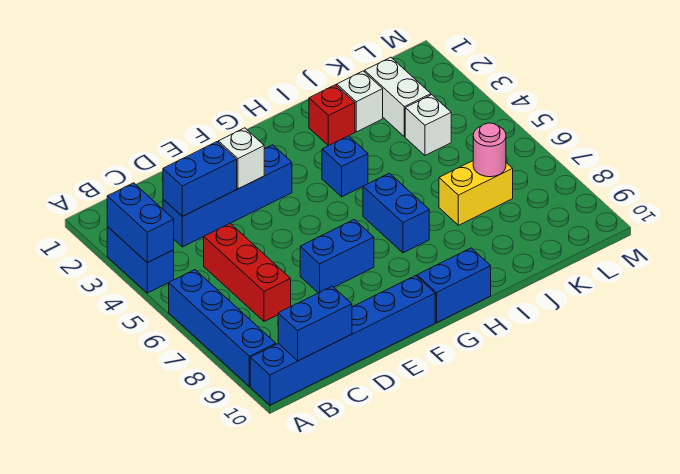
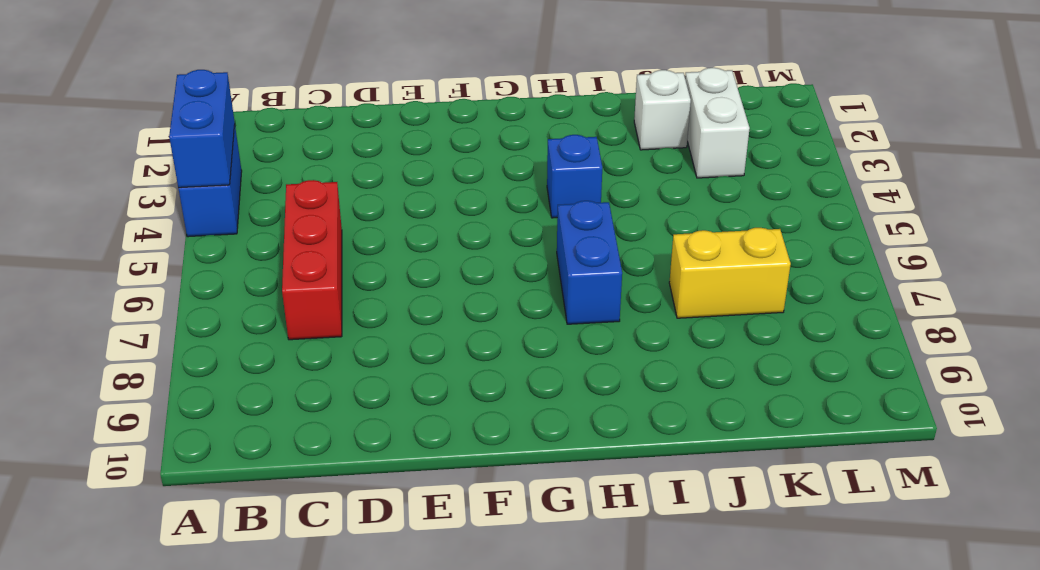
none -> blue 1x4 brick [169,270,276,387]
none -> blue 1x6 brick [250,276,435,405]
none -> blue 1x4 brick [163,145,292,247]

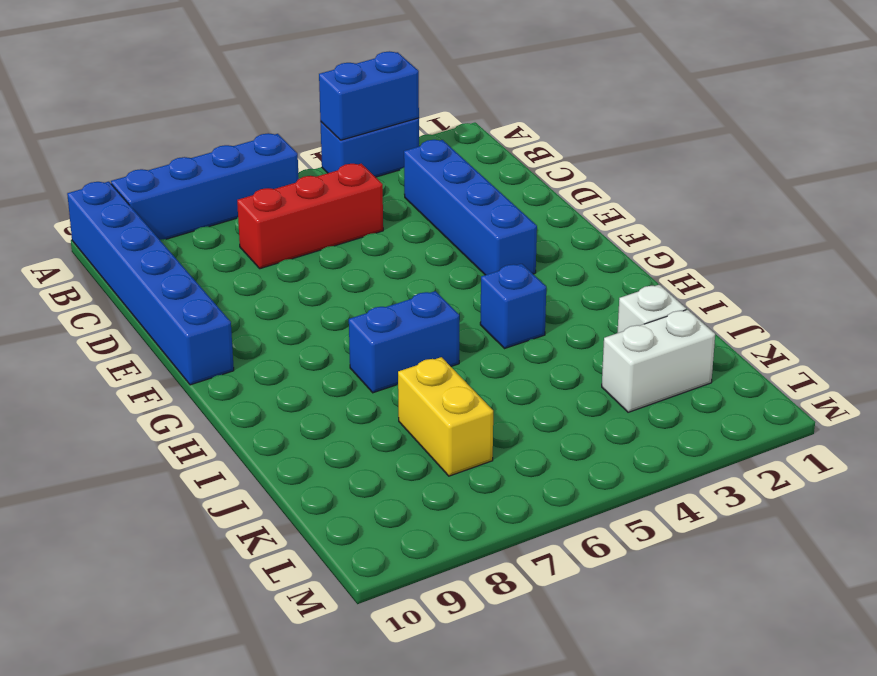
none -> blue 1x2 brick [300,219,374,293]
none -> blue 1x2 brick [417,248,491,323]
none -> red 1x1 brick [309,85,355,146]

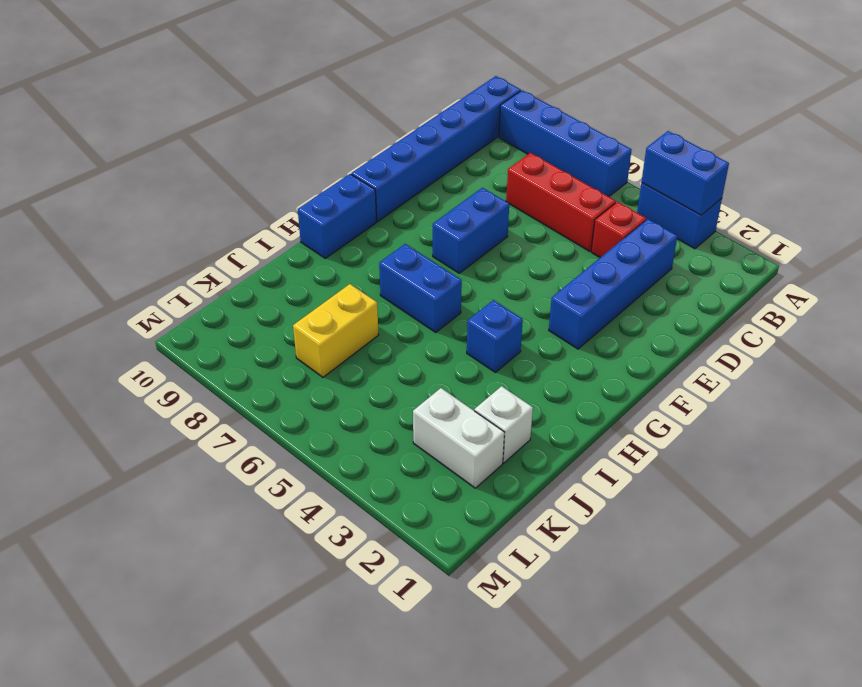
red 1x1 brick [591,202,646,258] -> red 1x1 brick moved to [309,85,355,146]
none -> white 1x1 brick [405,95,451,155]
none -> blue 1x2 brick [278,286,352,361]
none -> blue 1x2 brick [163,142,237,216]

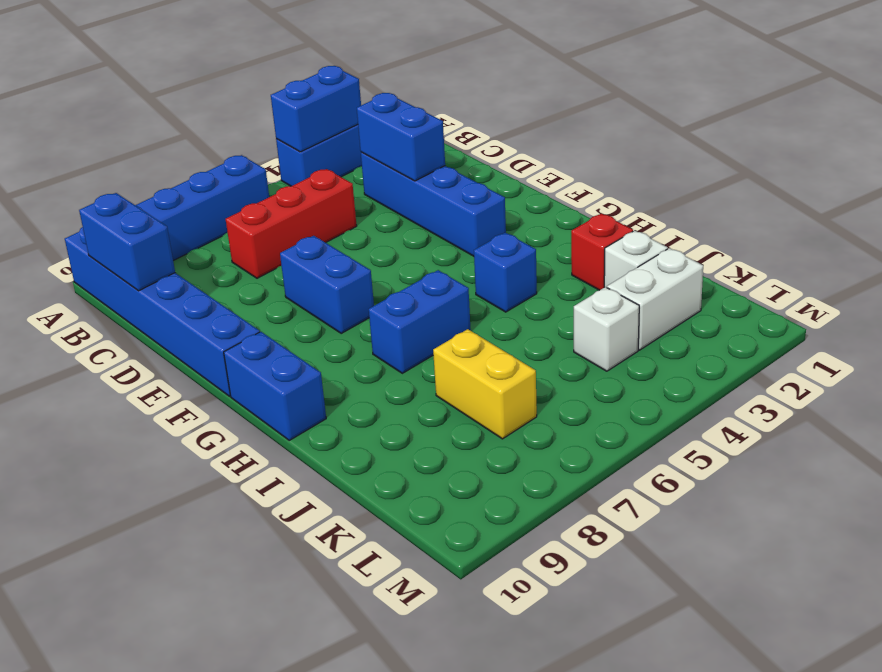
none -> white 1x1 brick [218,128,264,189]
none -> pink 1x1 round brick [473,123,506,177]

